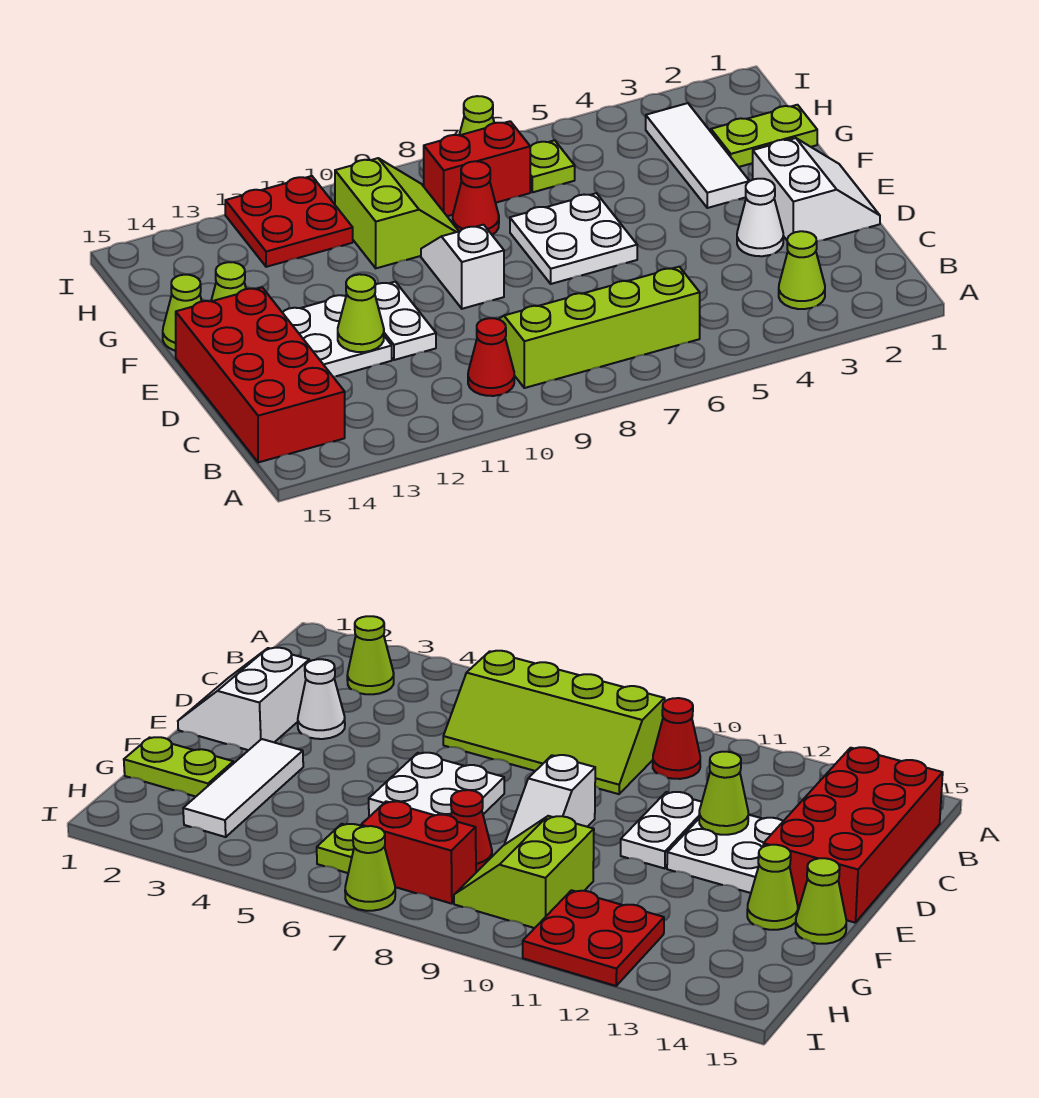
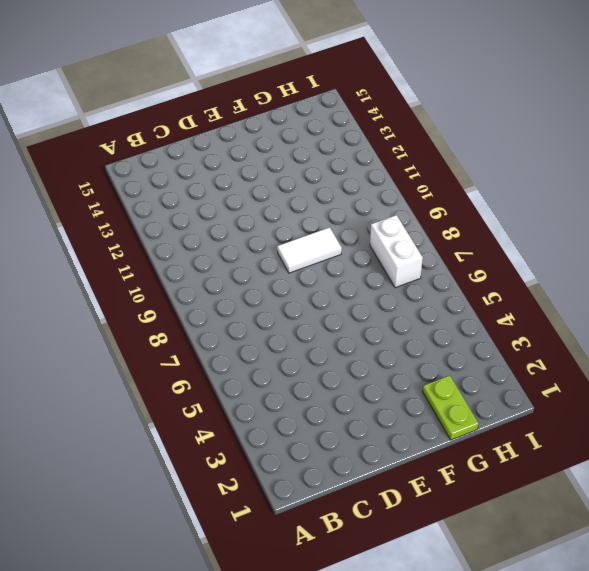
white 1x2 tile [277,227,342,273] -> white 1x2 slope [421,225,504,309]
white 1x2 brick [370,215,423,288] -> red 1x2 brick [424,121,530,216]
none -> lime 1x1 cone [779,231,825,309]
none -> lime 2x4 slope [499,267,700,388]
none -> red 1x1 cone [468,318,514,396]

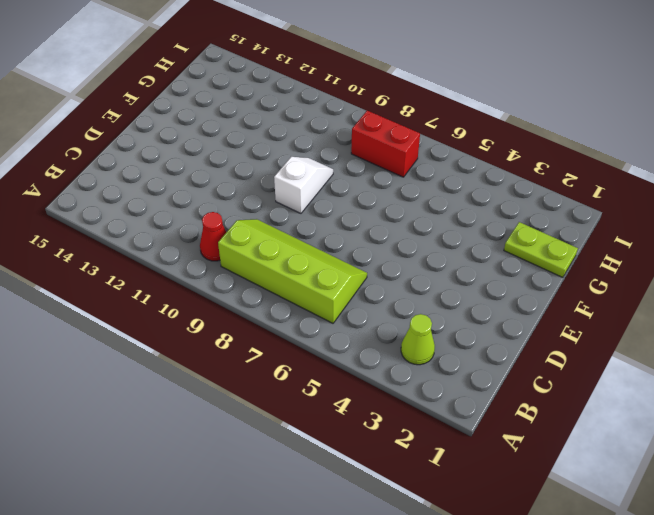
none -> red 2x4 brick [176,287,345,462]
none -> white 2x2 slope [753,138,880,241]
none -> white 1x1 cone [737,179,783,256]

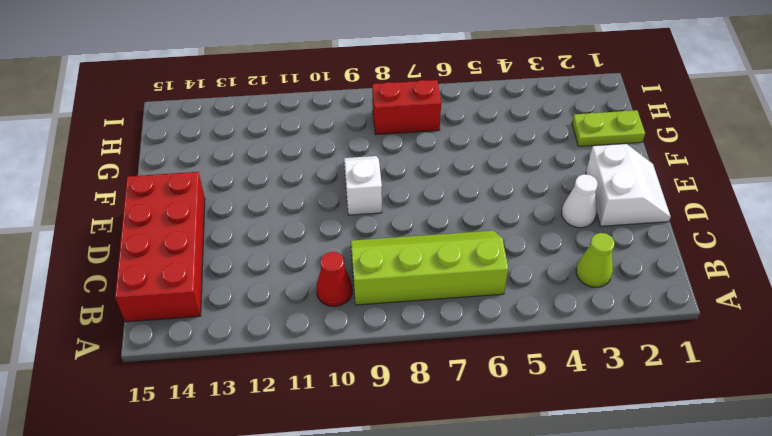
none -> white 1x2 plate [375,282,436,360]
none -> white 2x2 plate [282,295,392,377]
none -> white 2x2 plate [510,193,637,284]

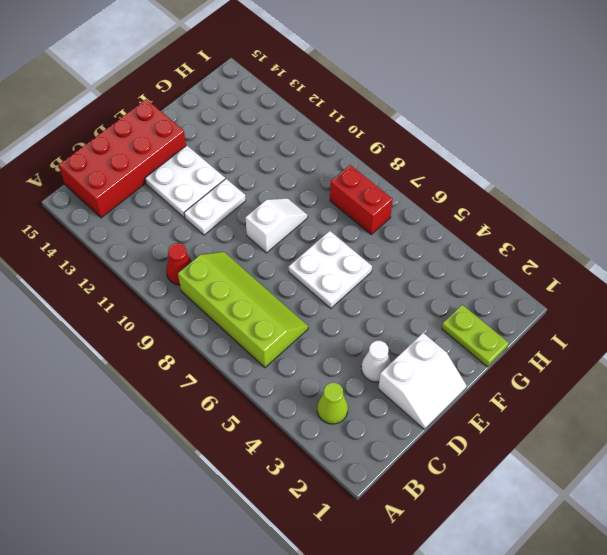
none -> white 1x3 tile [646,103,749,208]
none -> lime 1x1 cone [211,262,246,301]
none -> lime 1x1 cone [163,275,202,351]

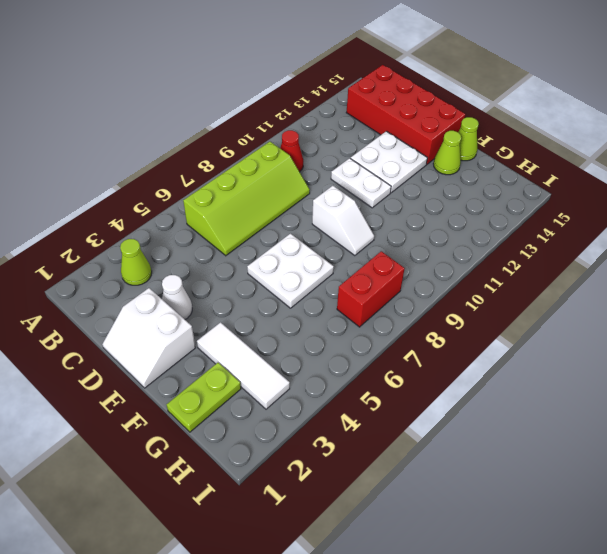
none -> red 1x1 cone [453,161,499,235]
none -> lime 2x2 slope [335,158,459,268]
none -> lime 1x1 plate [530,140,575,192]

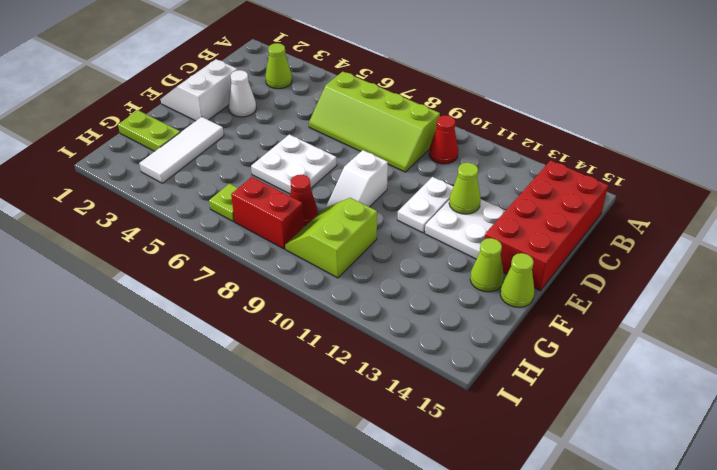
none -> red 2x2 plate [225,176,353,267]
none -> lime 1x1 cone [459,96,494,135]

